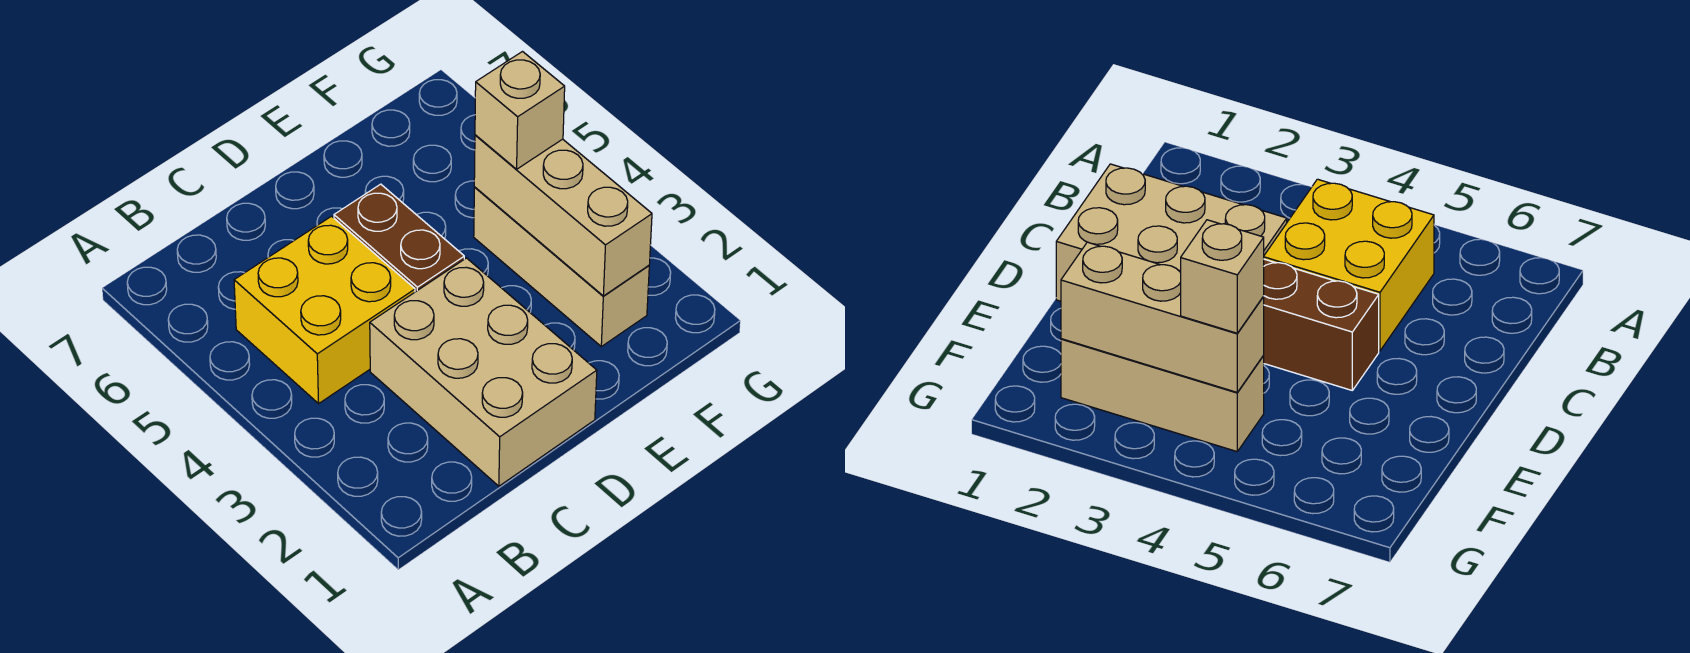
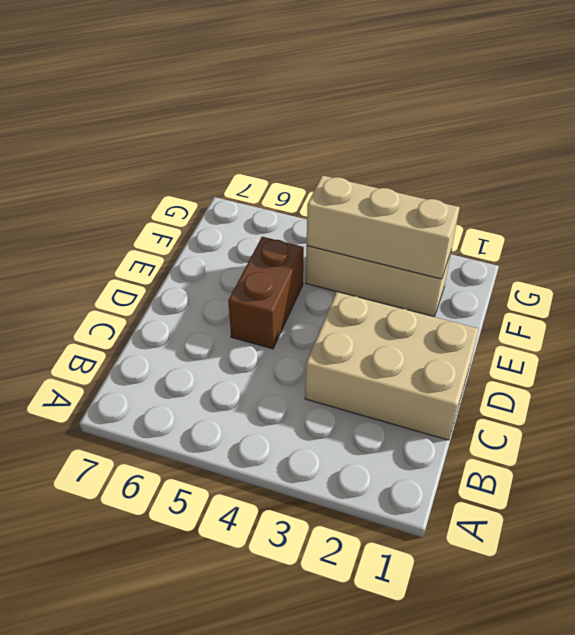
brown 1x2 brick [228,237,304,349] -> brown 1x2 brick turned to [334,184,464,292]
none -> yellow 2x2 brick [234,216,415,404]
none -> tan 1x1 brick [475,52,565,169]

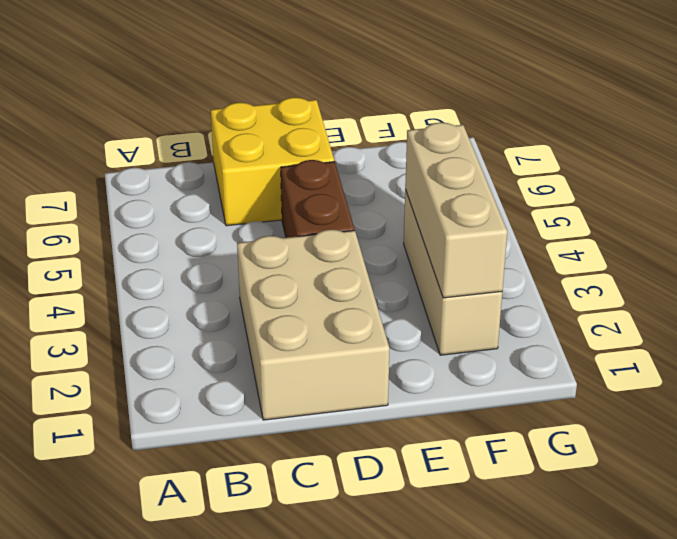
yellow 2x2 brick [211,97,334,226] -> yellow 2x2 brick moved to [234,216,415,404]
none -> tan 1x1 brick [475,52,565,169]

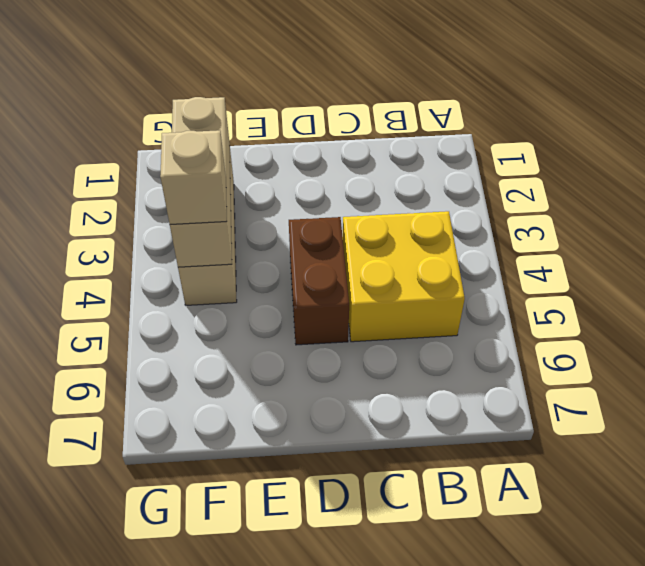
none -> tan 2x3 brick [370,258,597,486]

